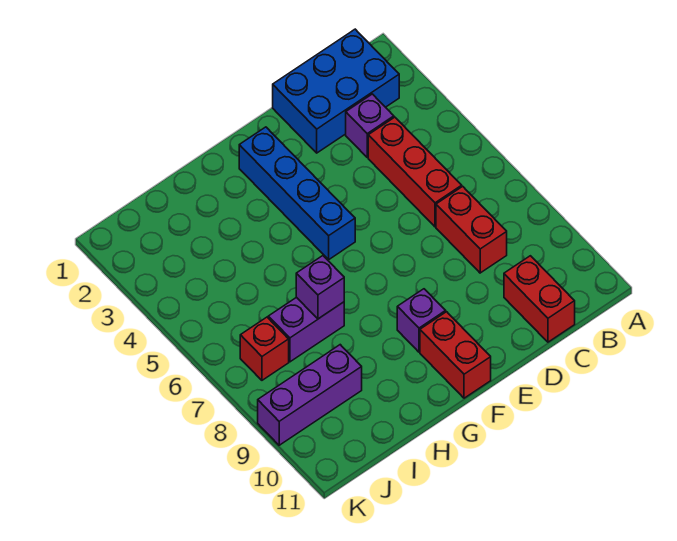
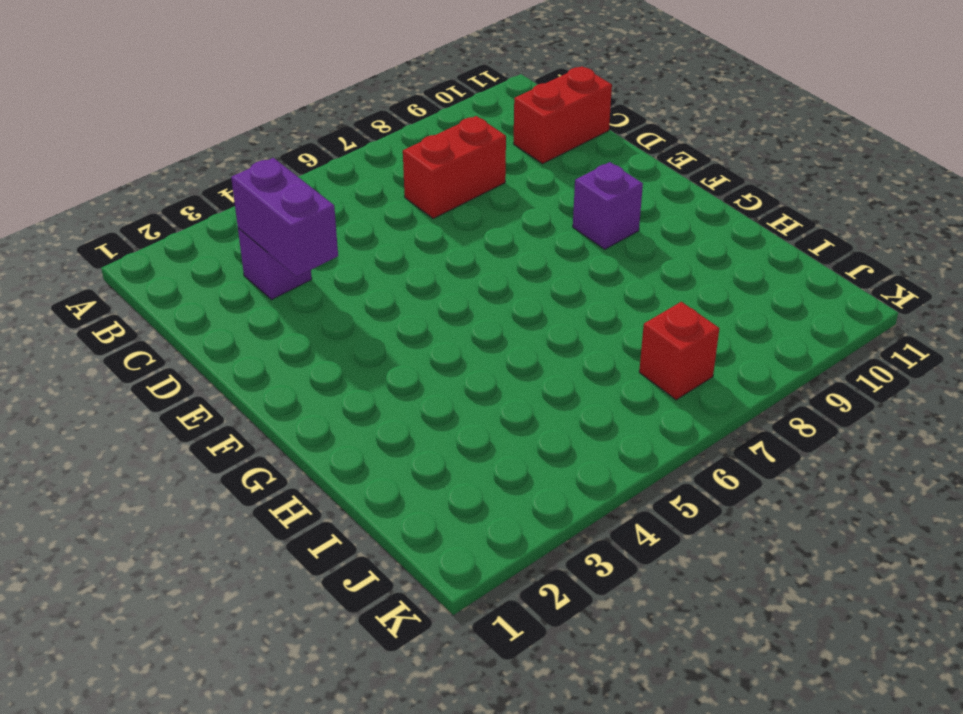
purple 1x2 brick [231,158,338,277] -> purple 1x2 brick moved to [268,297,344,362]
none -> blue 2x3 brick [273,29,399,153]
none -> red 1x3 brick [368,117,462,227]
none -> blue 1x4 brick [239,127,355,260]

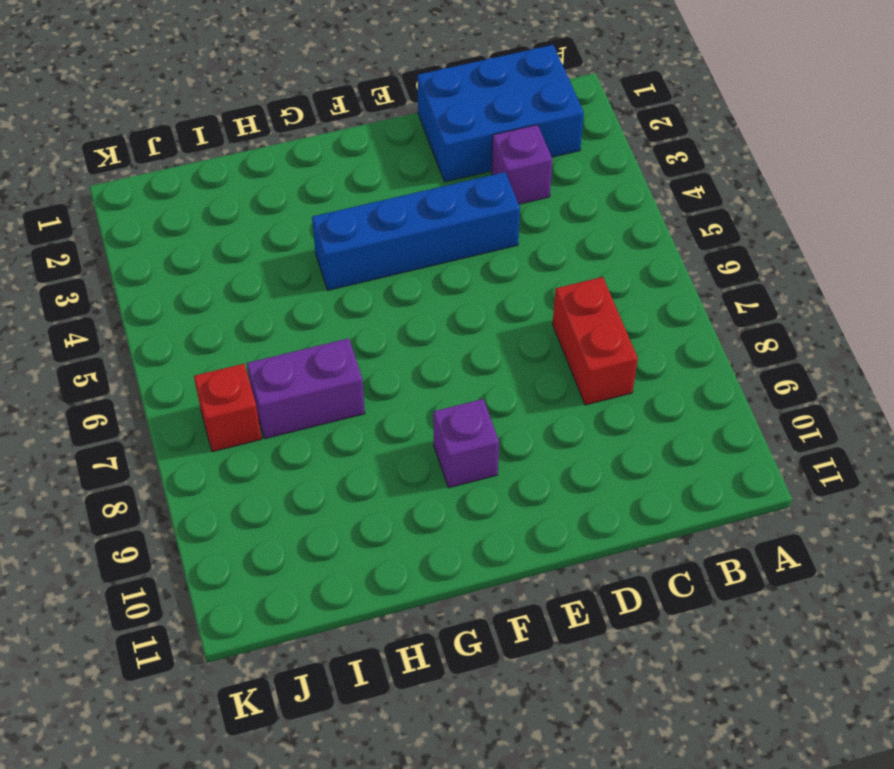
blue 1x4 brick [312,172,520,290] -> blue 1x4 brick turned to [239,127,355,260]
none -> red 1x3 brick [368,117,462,227]
none -> red 1x2 brick [504,256,575,342]
none -> red 1x2 brick [420,312,491,398]

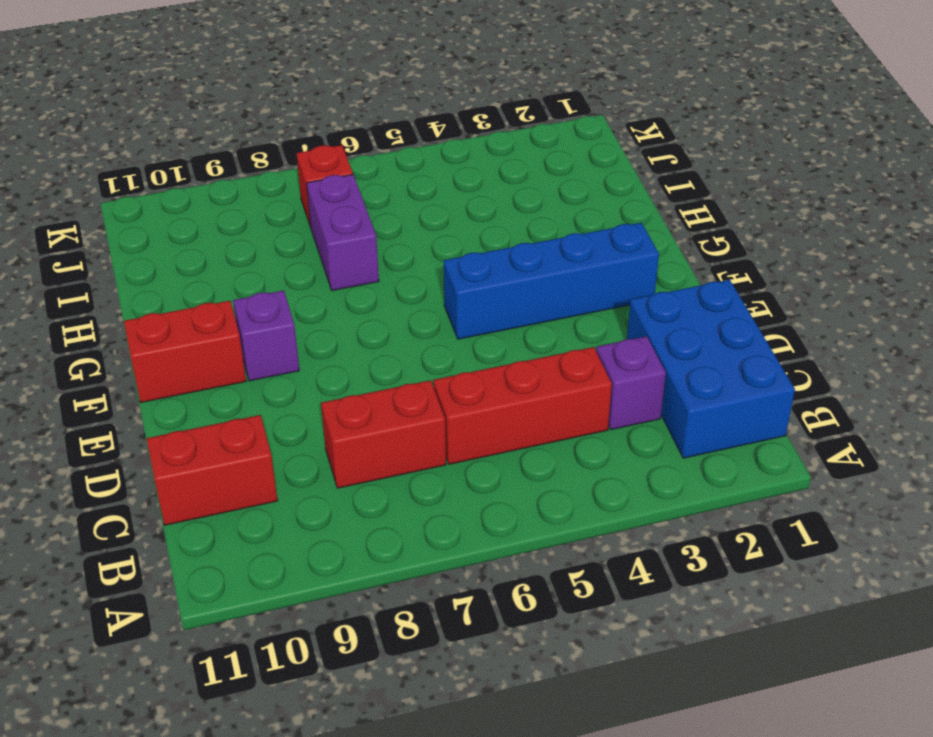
none -> purple 1x3 brick [258,345,362,445]
none -> purple 1x1 brick [296,256,344,319]

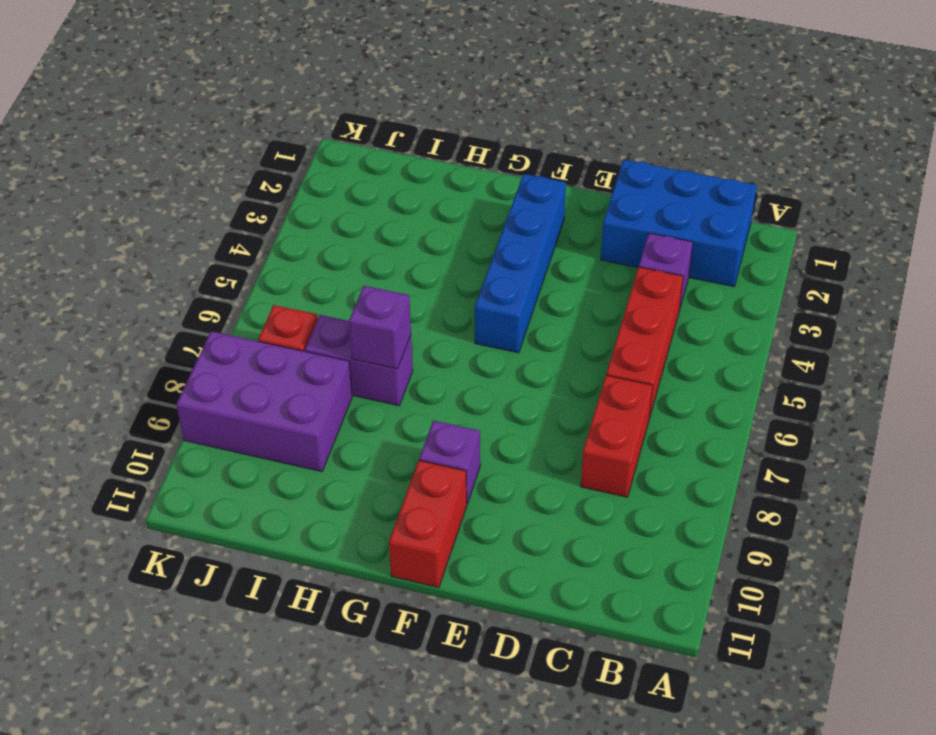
purple 2x3 brick [176,331,352,472] -> purple 1x3 brick [258,345,362,445]
none -> red 1x2 brick [504,256,575,342]

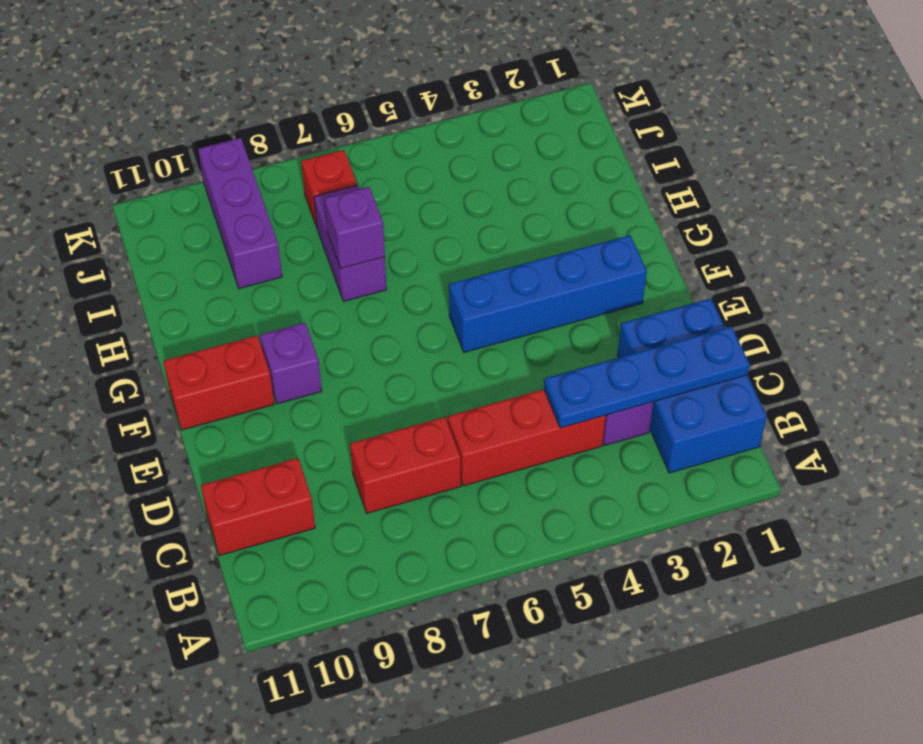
blue 1x4 plate [544,326,750,428] -> none

